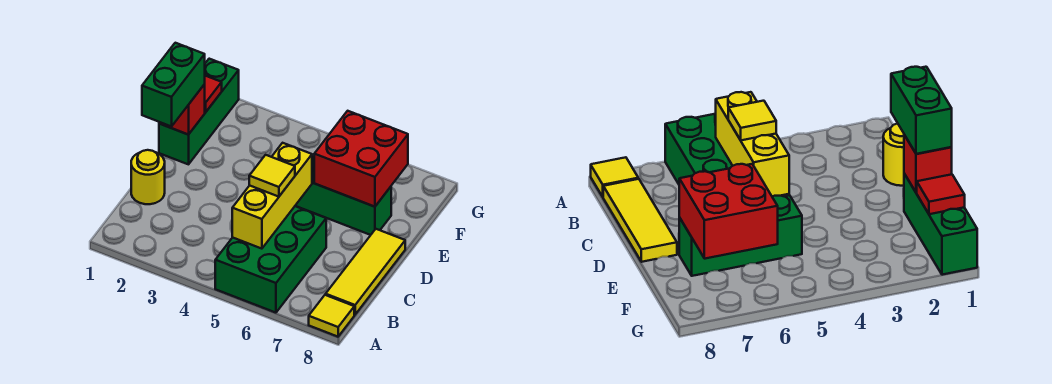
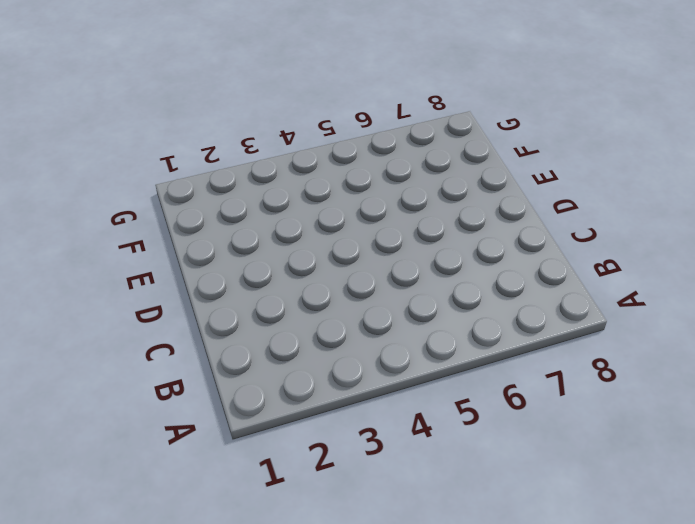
none -> green 2x3 brick [215,206,326,313]
none -> yellow 1x1 tile [309,295,354,337]
none -> yellow 1x3 tile [326,229,405,315]

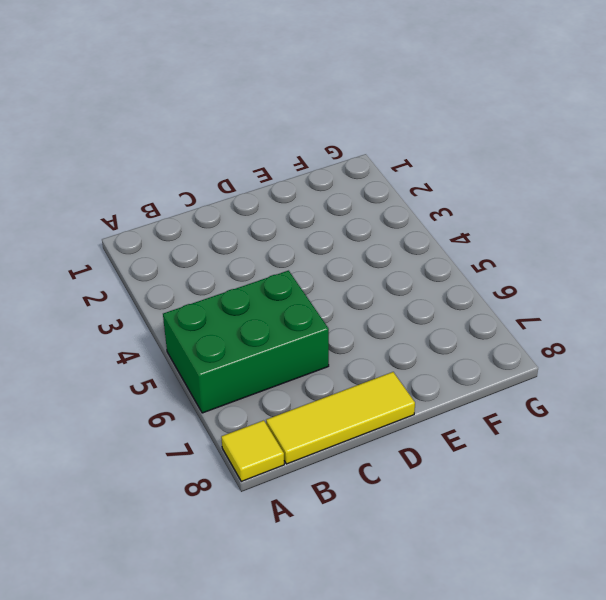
none -> yellow 1x1 round brick [131,150,165,204]
none -> green 1x3 brick [159,59,239,164]
none -> green 1x3 brick [295,156,391,235]

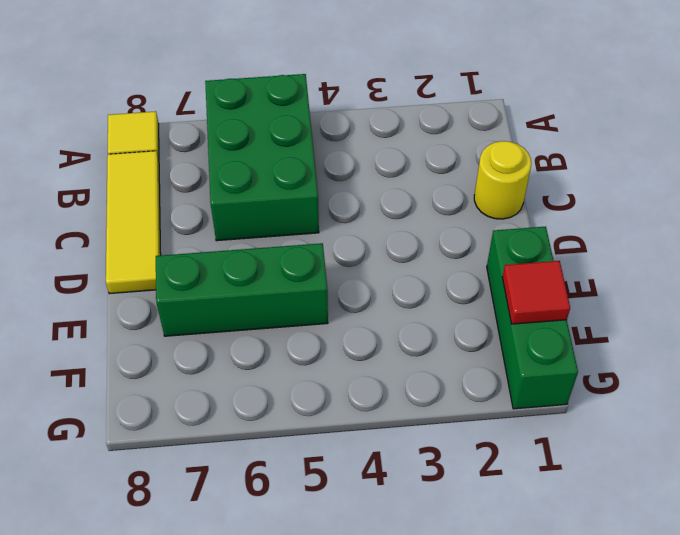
none -> yellow 1x3 brick [232,143,312,249]
none -> red 1x1 brick [159,84,205,135]
none -> red 2x2 brick [314,111,408,207]

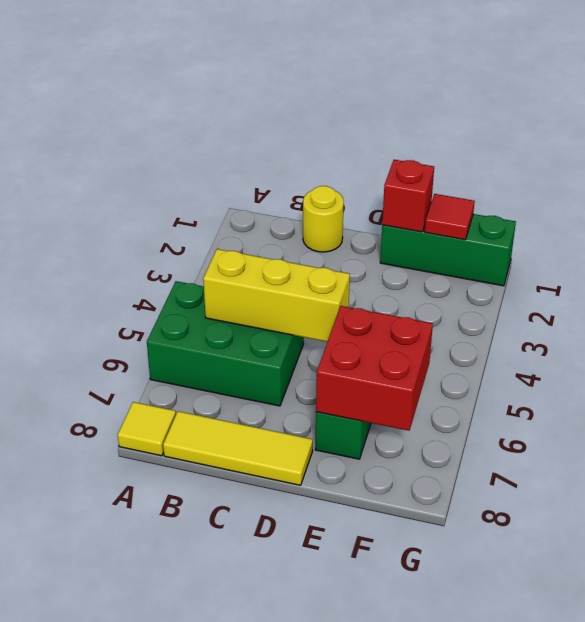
none -> yellow 1x1 tile [249,155,295,197]
none -> green 1x2 brick [142,43,205,127]

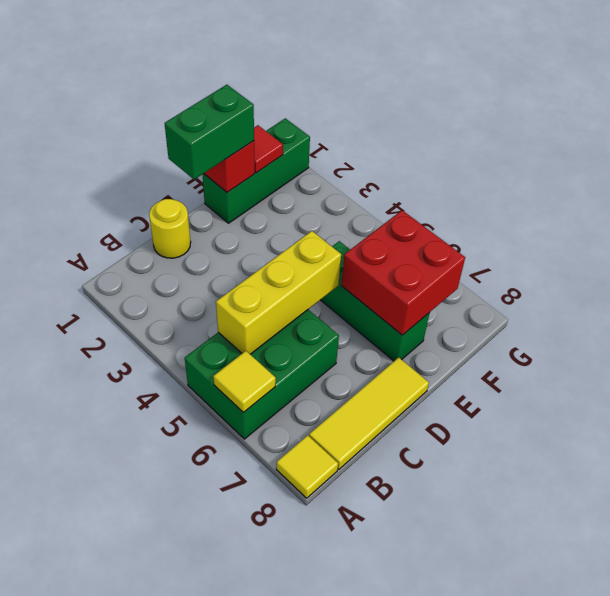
yellow 1x1 tile [213,351,276,413] -> yellow 1x1 tile moved to [249,155,295,197]

